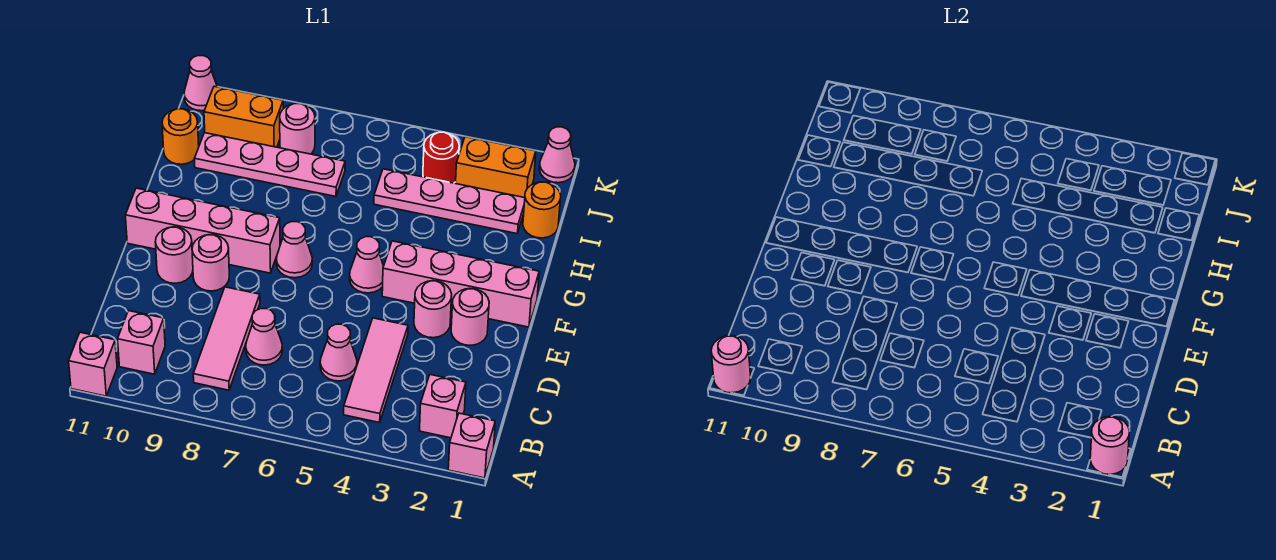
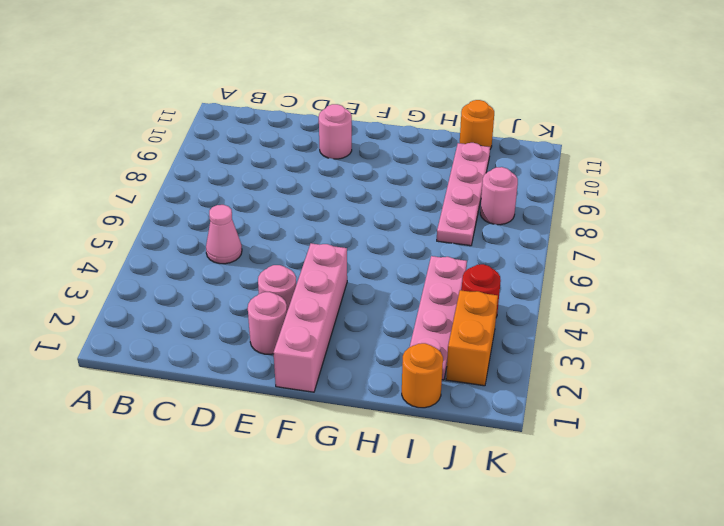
none -> pink 1x1 brick [448,413,495,478]
none -> pink 1x1 brick [69,332,117,396]
none -> pink 1x1 brick [420,375,466,438]

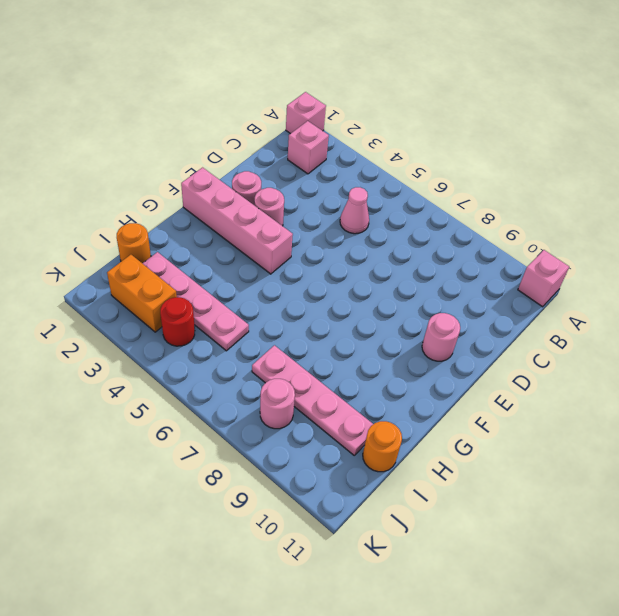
none -> pink 1x3 tile [344,318,408,423]
none -> pink 1x3 tile [193,287,260,390]
none -> pink 1x1 brick [118,311,165,374]

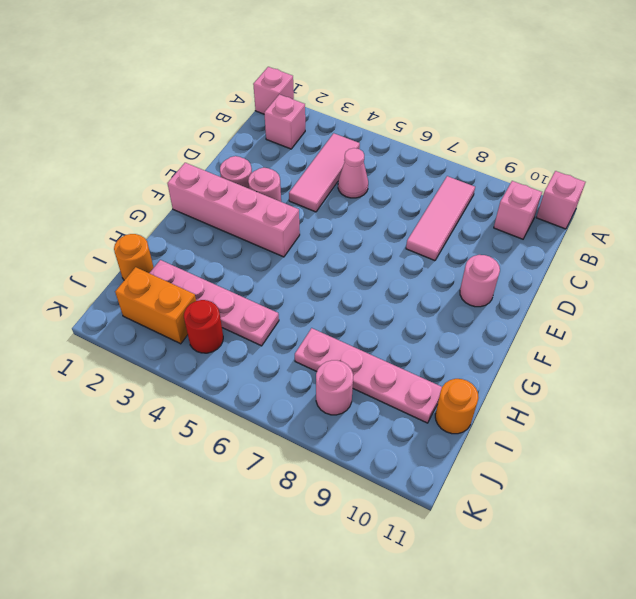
none -> pink 1x1 cone [246,309,282,365]
none -> pink 1x1 round brick [192,235,229,291]
none -> pink 1x1 cone [350,237,384,293]

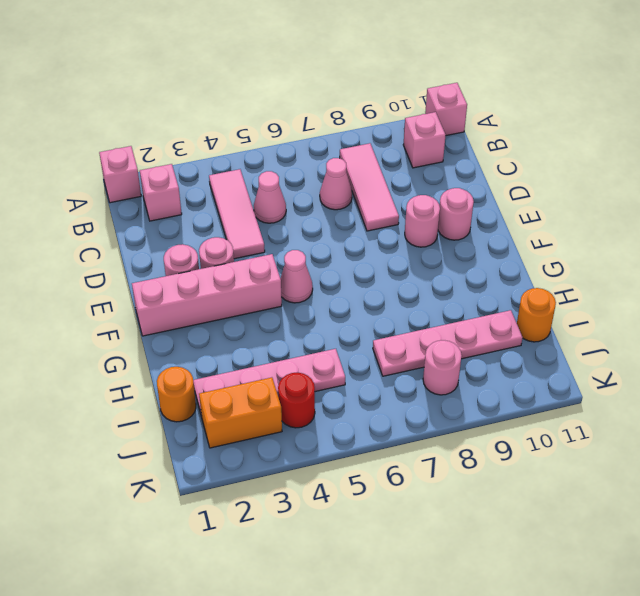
none -> pink 1x1 cone [276,222,312,278]
none -> pink 1x4 brick [125,188,280,273]
none -> orange 1x2 brick [204,86,283,147]

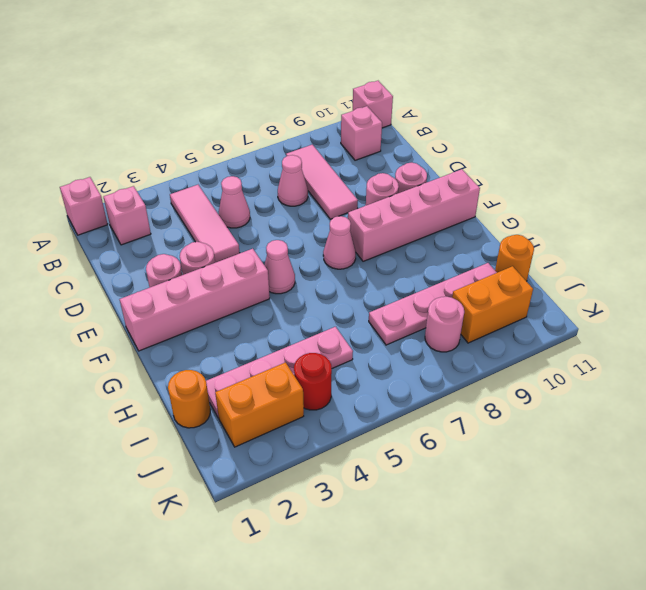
none -> pink 1x1 cone [540,127,575,183]
none -> pink 1x1 cone [184,56,217,111]
none -> pink 1x1 round brick [1090,417,1129,475]

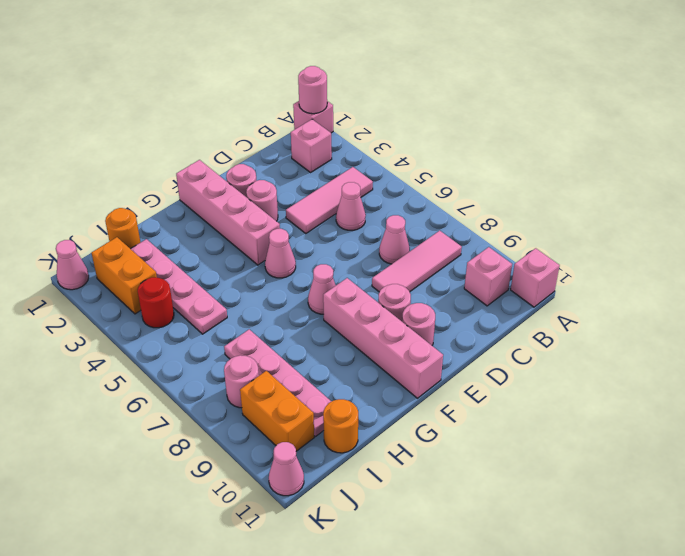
none -> pink 1x1 round brick [711,336,751,393]

